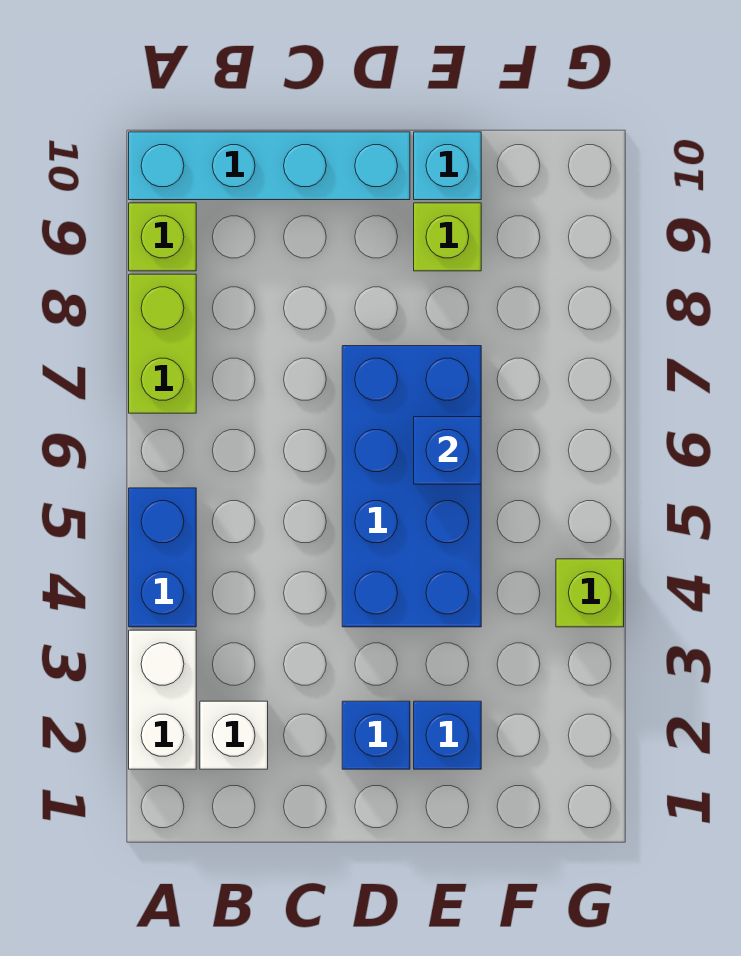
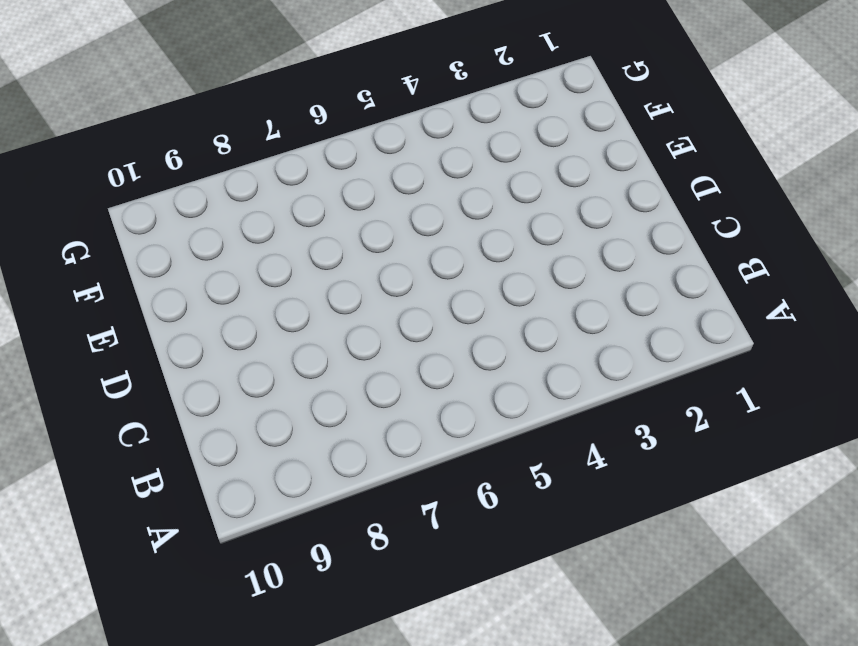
none -> white 1x2 brick [129,630,196,769]
none -> blue 1x2 brick [129,488,196,627]
none -> lime 1x2 brick [129,274,196,413]

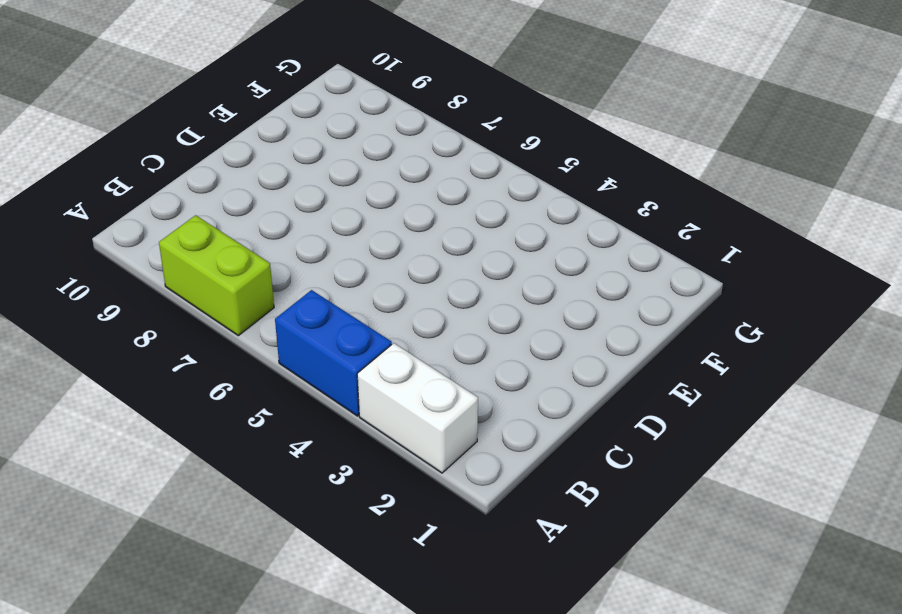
none -> lime 1x1 brick [129,203,196,271]
none -> cyan 1x4 brick [129,132,410,200]
none -> white 1x1 brick [200,701,268,769]

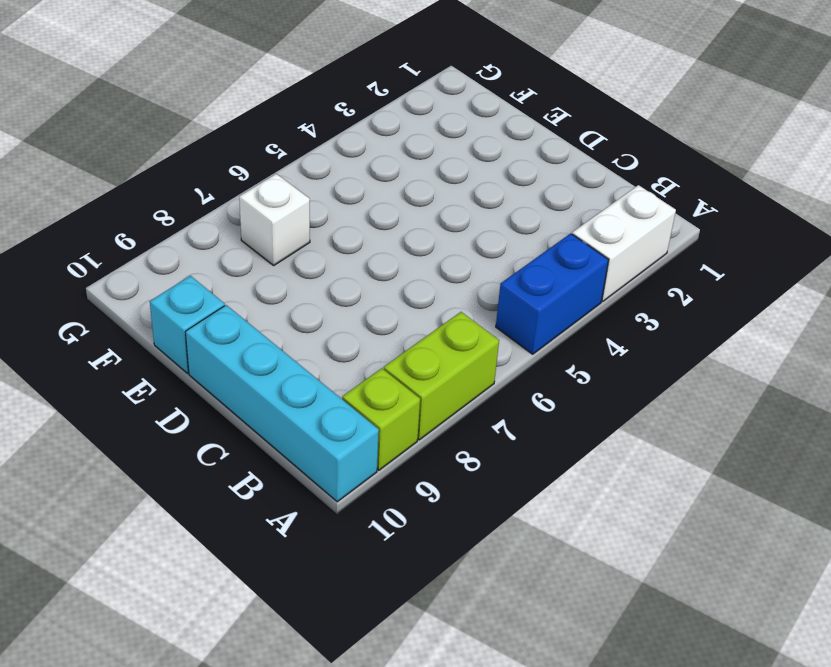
white 1x1 brick [239,174,310,265] -> white 1x1 brick moved to [200,701,268,769]
none -> blue 1x1 brick [342,701,410,769]
none -> blue 2x4 brick [342,346,481,627]
none -> blue 1x1 brick [414,701,481,769]

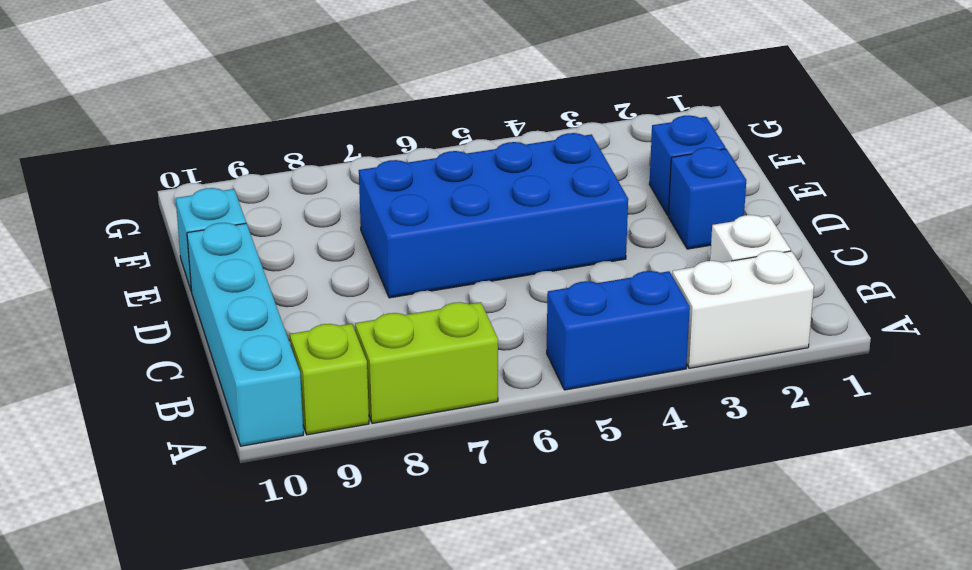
none -> lime 1x1 brick [414,203,481,271]
none -> lime 1x1 brick [556,559,624,627]
none -> blue 1x1 brick [414,417,481,484]

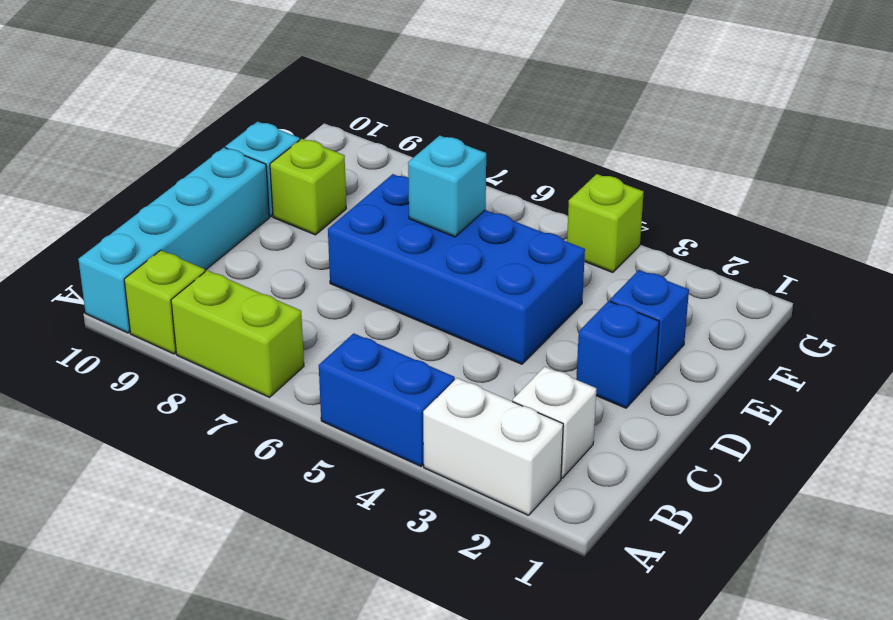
cyan 1x1 brick [408,136,486,237] -> blue 1x1 brick [414,417,481,484]

